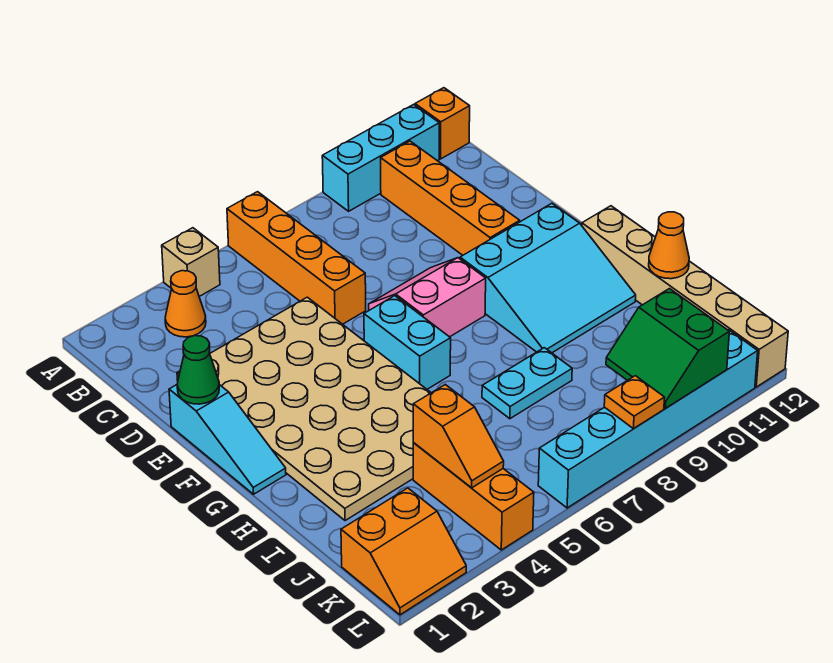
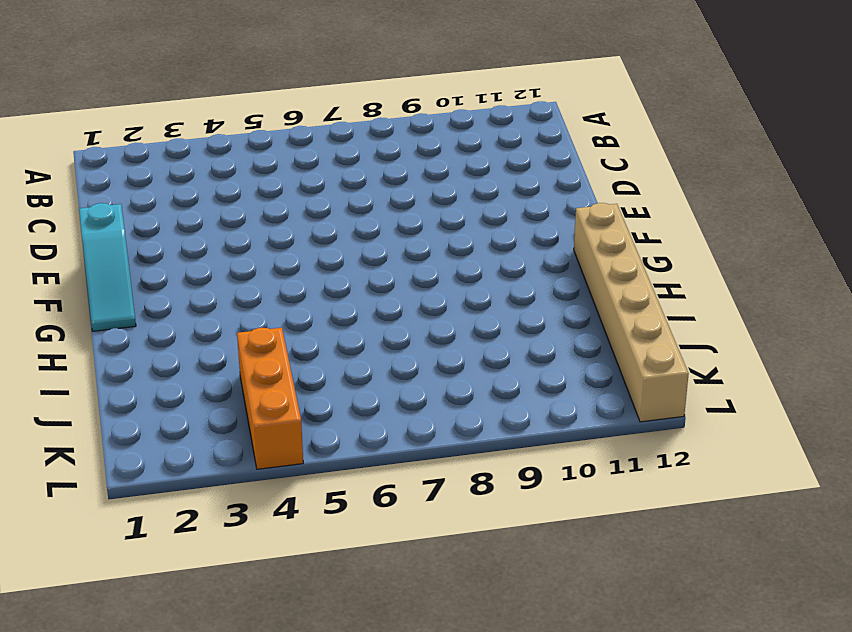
none -> tan 1x1 brick [162,228,220,296]
none -> orange 1x4 brick [227,192,366,324]
none -> cyan 1x3 brick [322,105,439,211]

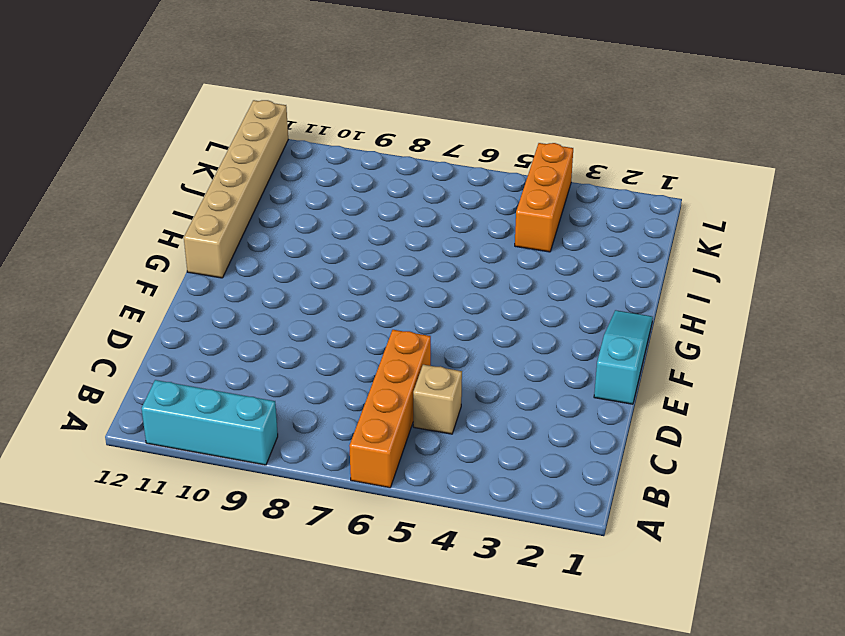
tan 1x1 brick [413,365,462,434] -> tan 1x1 brick moved to [162,228,220,296]
none -> orange 1x1 brick [415,88,470,159]
none -> orange 1x1 cone [165,271,206,337]
none -> orange 1x4 brick [381,141,520,255]

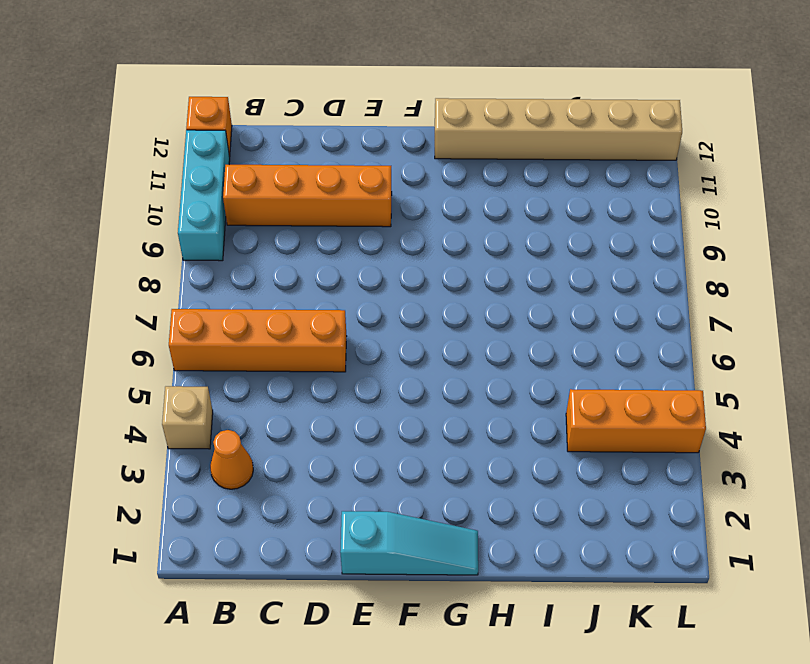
none -> tan 4x6 plate [177,297,431,521]
none -> pink 2x2 slope [369,258,486,337]
none -> cyan 1x2 brick [364,296,451,389]

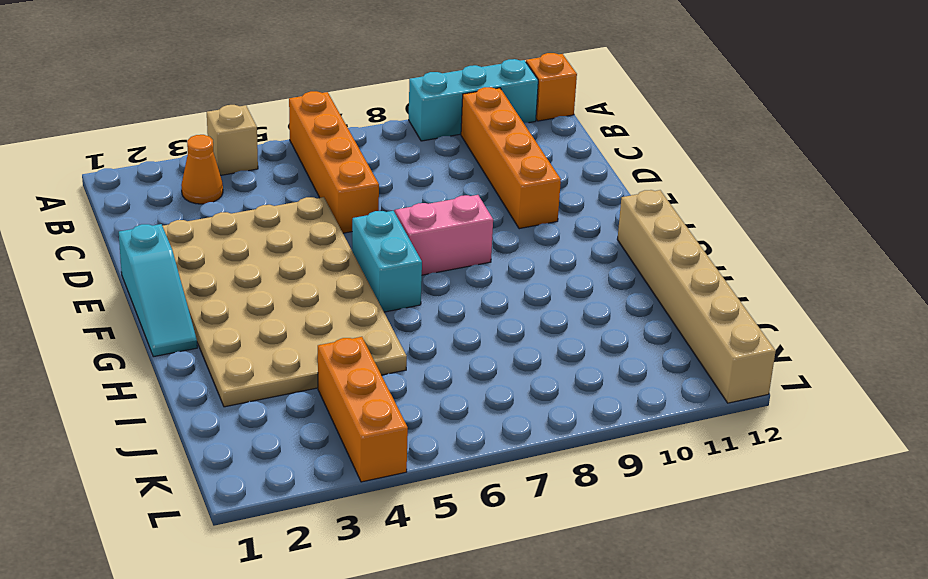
none -> cyan 3x3 slope [460,203,636,353]
none -> cyan 1x2 plate [482,348,572,419]
none -> orange 2x2 slope [341,488,466,615]

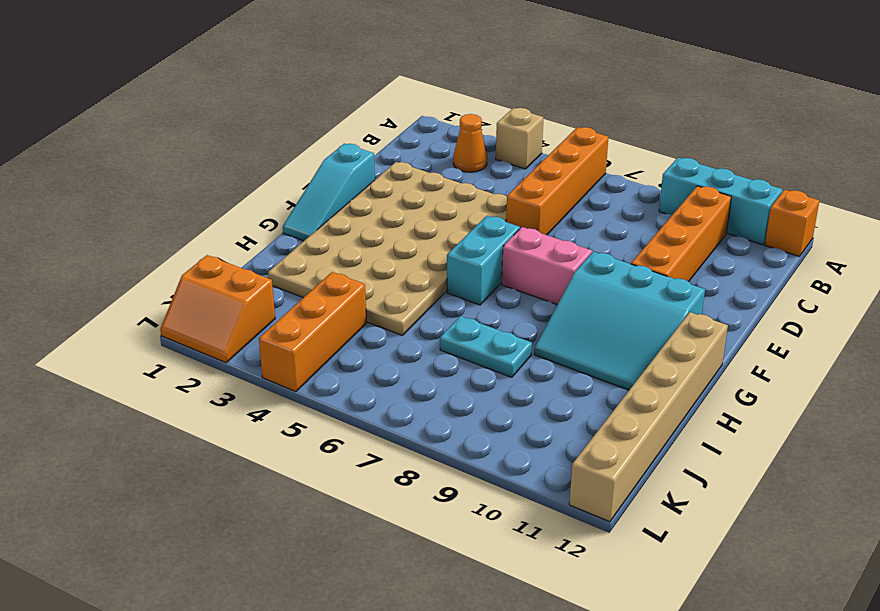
none -> cyan 1x6 brick [538,330,758,508]
none -> green 1x1 cone [177,336,219,404]
none -> orange 1x1 cone [649,212,689,279]

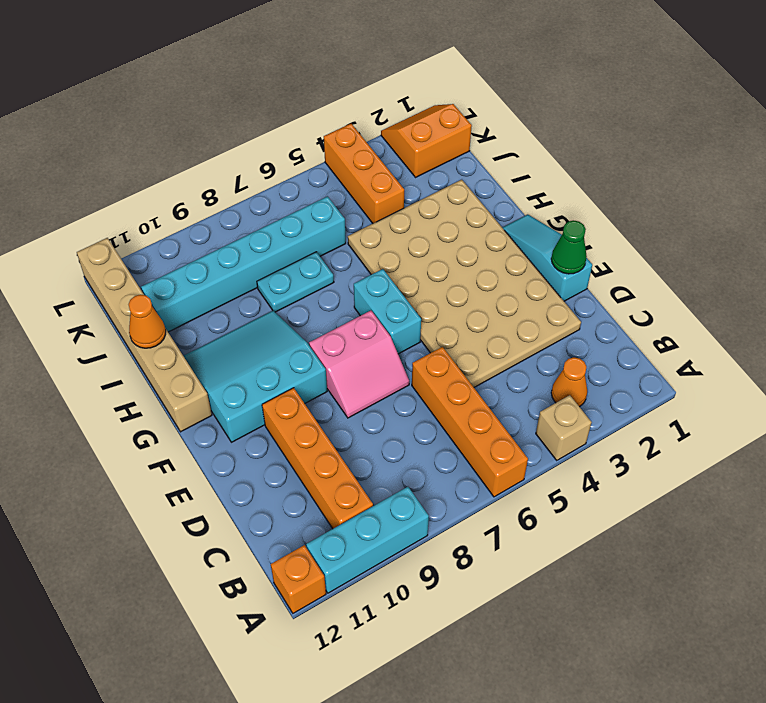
cyan 1x6 brick [141,196,346,332] -> cyan 1x6 brick moved to [538,330,758,508]
none -> orange 1x2 slope [413,385,504,488]
none -> green 2x2 slope [606,289,729,408]
none -> orange 1x1 plate [604,376,665,429]

